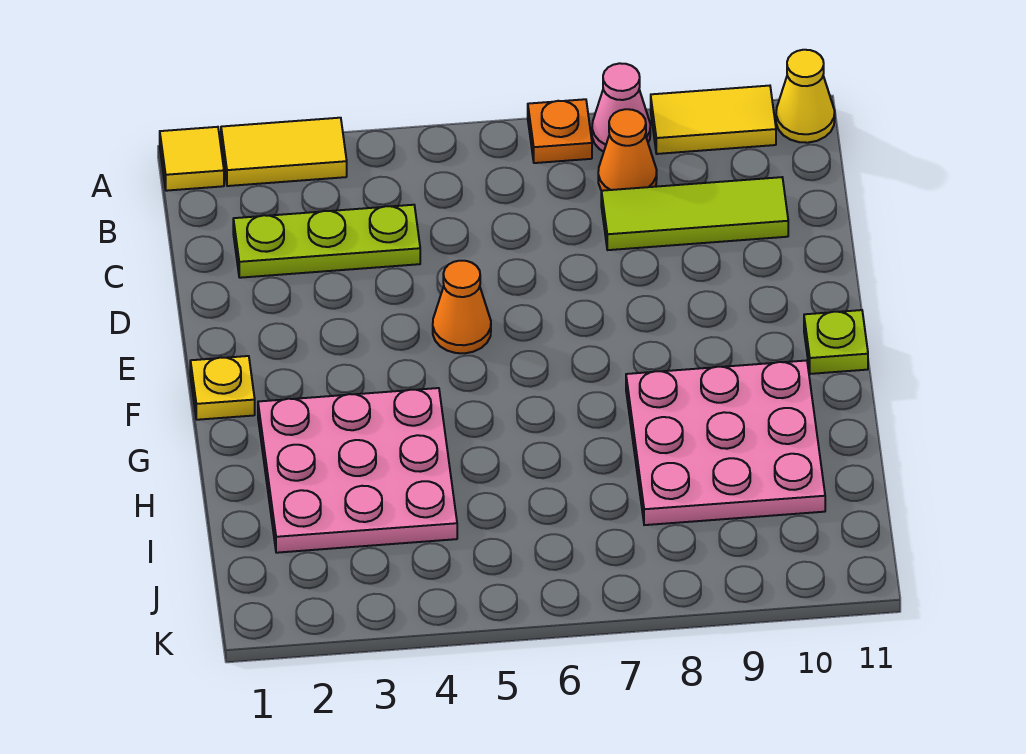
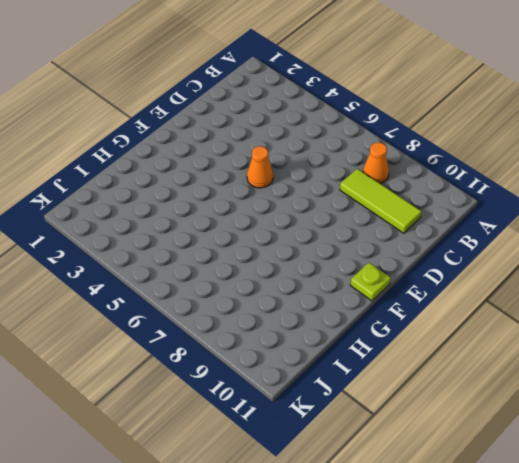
none -> yellow 1x1 tile [160,127,224,191]
none -> yellow 1x2 tile [221,118,347,186]
none -> orange 1x1 plate [528,99,592,163]

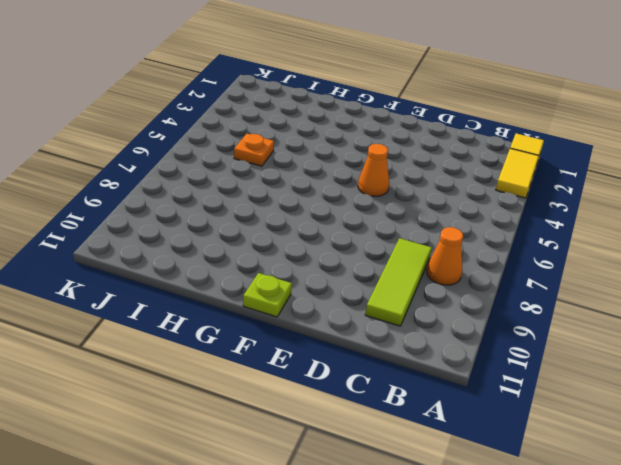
orange 1x1 plate [234,134,274,166] -> orange 1x1 plate moved to [528,99,592,163]
none -> pink 1x1 cone [592,63,650,152]
none -> yellow 1x2 tile [651,86,776,154]
none -> yellow 1x1 cone [776,50,835,143]

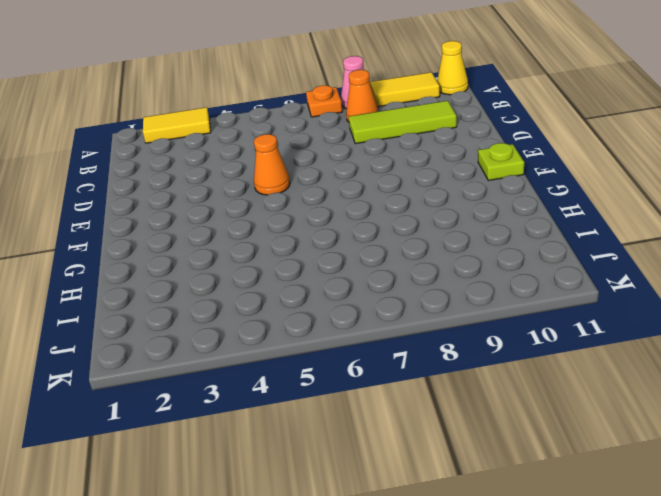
none -> yellow 1x1 tile [160,127,224,191]
none -> lime 1x3 plate [233,205,420,278]
none -> yellow 1x1 plate [190,356,255,420]

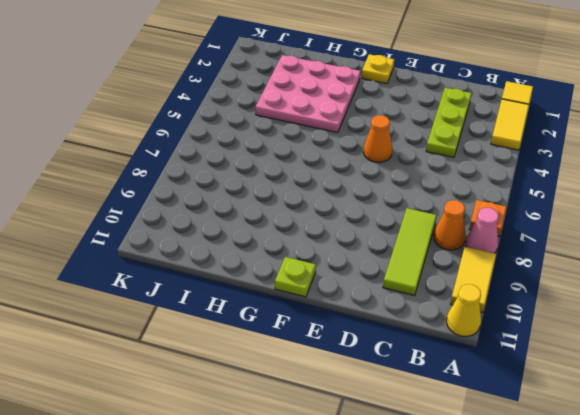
none -> pink 3x3 plate [626,360,825,525]

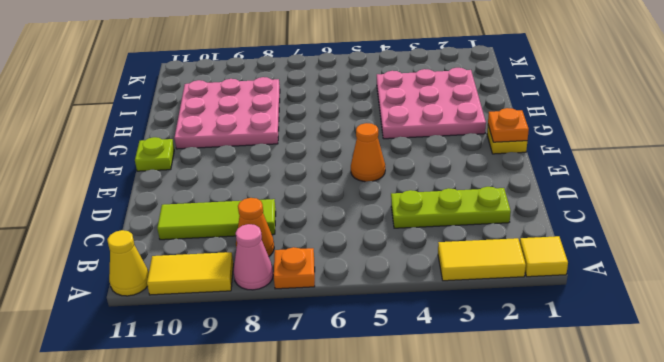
orange 1x1 plate [488,108,529,142] -> none

